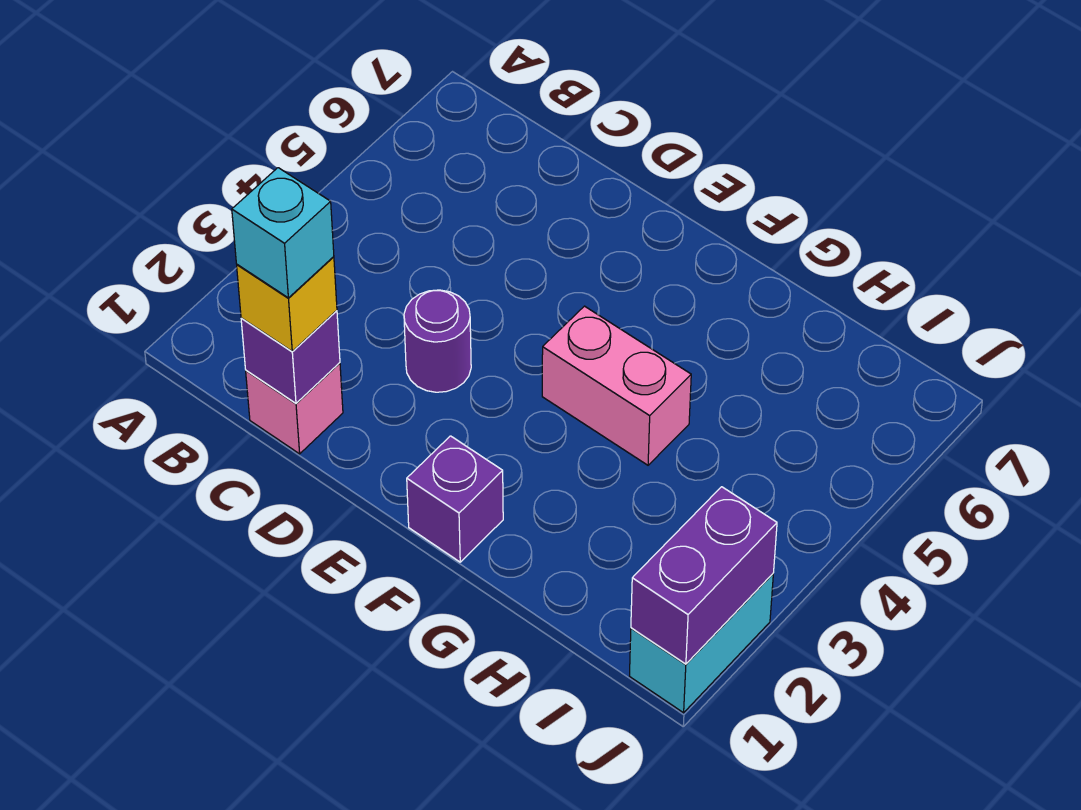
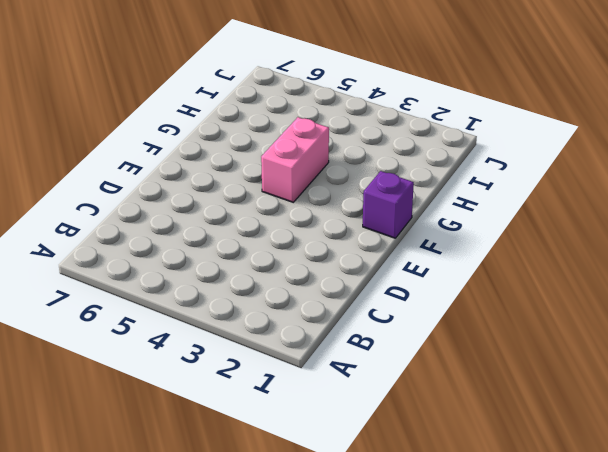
none -> pink 1x1 brick [246,363,343,454]
none -> purple 1x1 round brick [404,290,471,392]

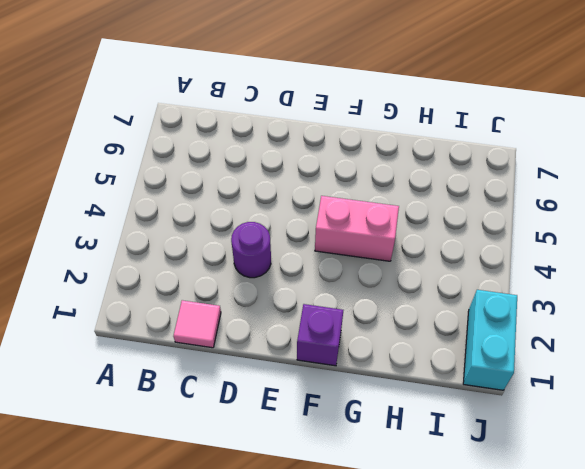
pink 1x1 tile [173,300,221,348] -> pink 1x1 brick [246,363,343,454]
none -> purple 1x1 brick [241,311,340,403]
none -> purple 1x2 brick [631,487,777,664]

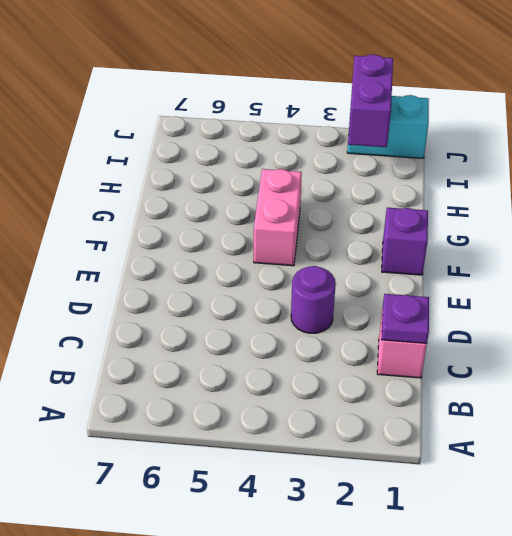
purple 1x1 plate [382,294,429,343] -> purple 1x1 brick [241,311,340,403]
purple 1x2 brick [348,55,393,147] -> purple 1x2 brick turned to [631,487,777,664]
none -> yellow 1x1 brick [237,257,337,352]
none -> cyan 1x1 brick [232,168,334,298]

